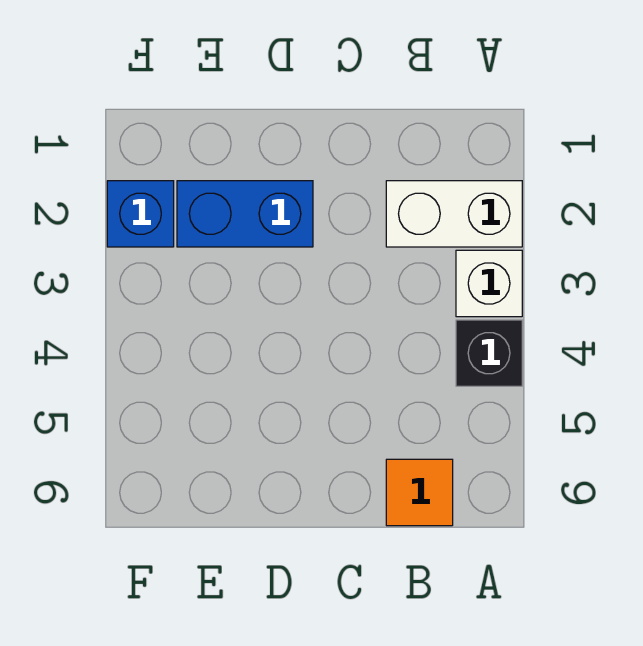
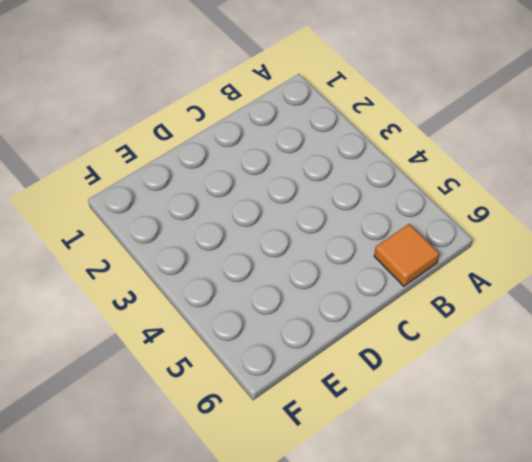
none -> white 1x2 brick [386,181,522,247]
none -> white 1x1 brick [456,250,522,317]

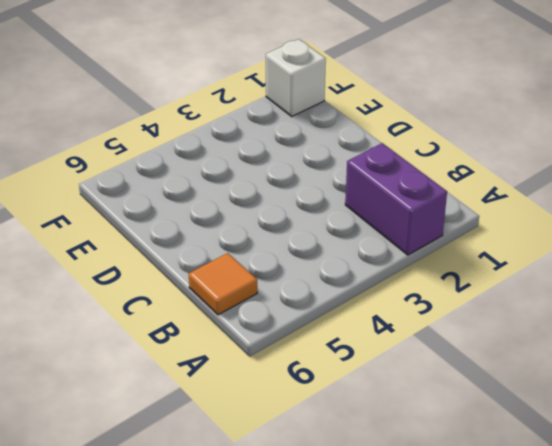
purple 1x2 brick [345,143,447,255] -> white 1x2 brick [386,181,522,247]
white 1x1 brick [266,39,326,116] -> white 1x1 brick moved to [456,250,522,317]
none -> black 1x1 brick [456,320,522,386]
none -> blue 1x2 brick [177,181,313,247]

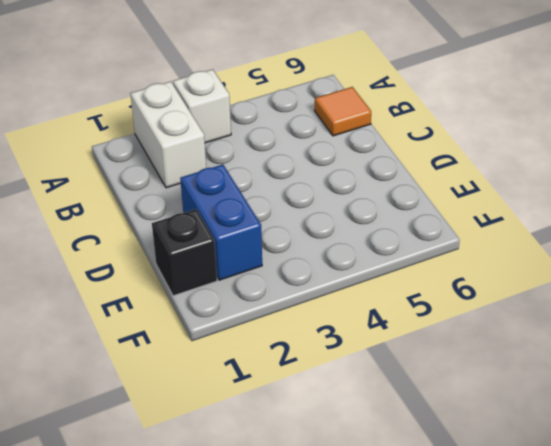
black 1x1 brick [152,209,217,296] -> black 1x1 brick moved to [456,320,522,386]
none -> blue 1x1 brick [107,181,174,247]

